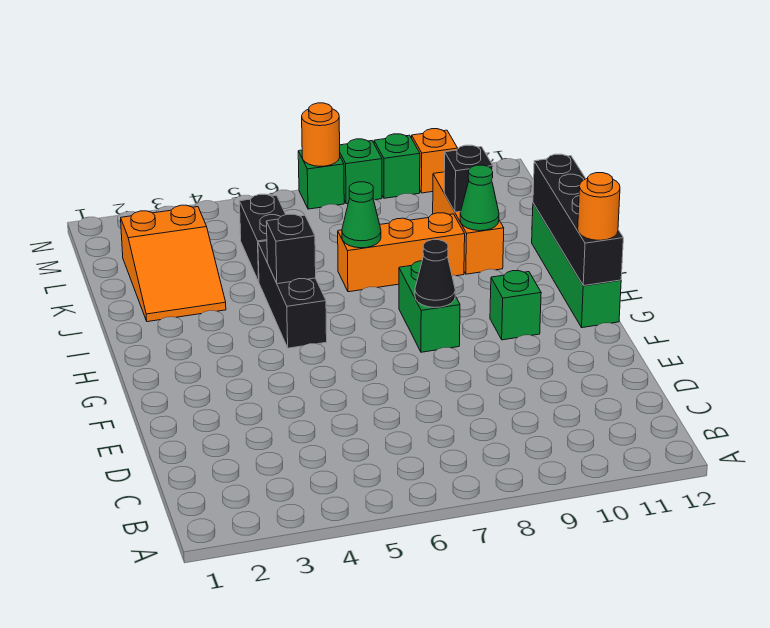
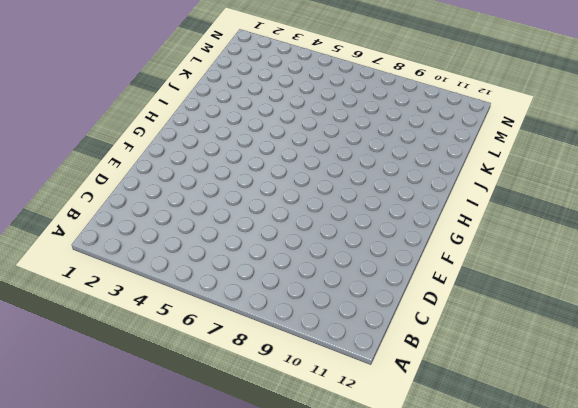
none -> green 1x2 brick [399,261,460,352]
none -> green 1x1 brick [490,271,541,340]
none -> green 1x4 brick [532,203,621,328]

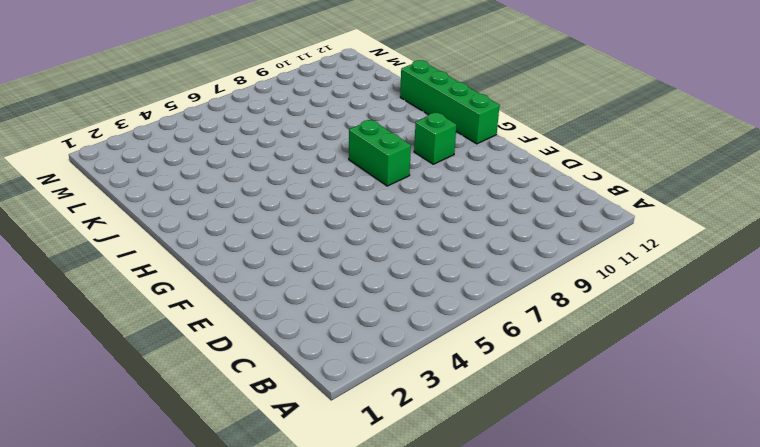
none -> black 1x3 brick [258,241,327,348]
none -> orange 2x3 slope [121,205,226,322]
none -> orange 1x3 brick [338,213,465,292]

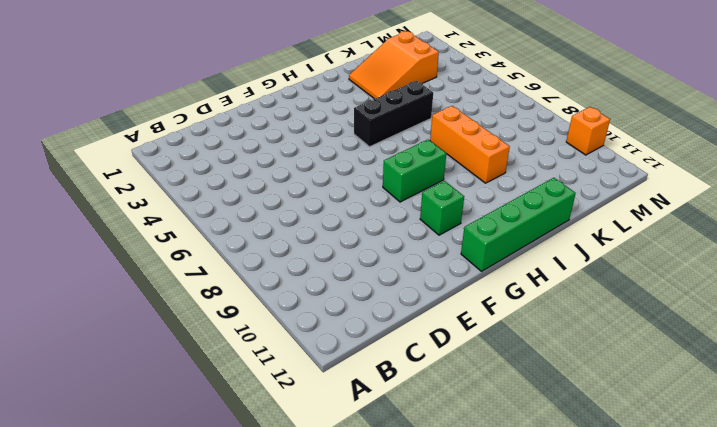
none -> orange 1x3 brick [433,172,504,274]
none -> black 1x2 brick [239,194,286,281]
none -> green 1x1 brick [298,150,344,209]

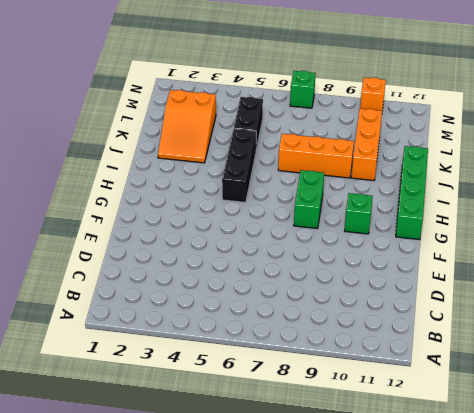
none -> green 1x1 brick [340,139,382,204]
none -> green 1x1 brick [374,134,420,198]
none -> black 1x1 cone [415,240,455,308]

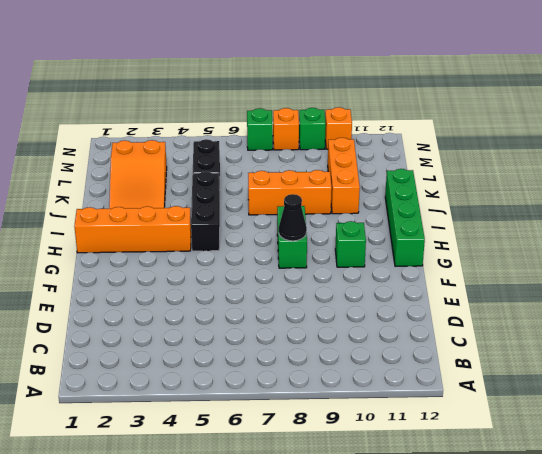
orange 1x4 brick [74,206,191,253] -> none
orange 1x1 brick [273,108,299,150] -> green 1x1 brick [340,139,382,204]
none -> black 1x4 brick [533,154,623,286]
none -> black 1x1 brick [266,214,316,284]
none -> green 1x1 cone [342,182,381,248]

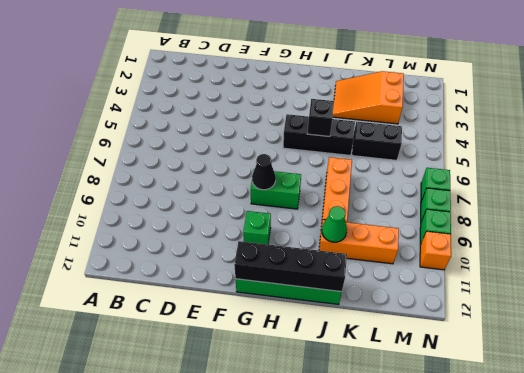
none -> green 1x1 cone [342,182,381,248]
none -> black 1x1 brick [444,145,493,212]
none -> orange 1x1 round brick [302,103,340,166]

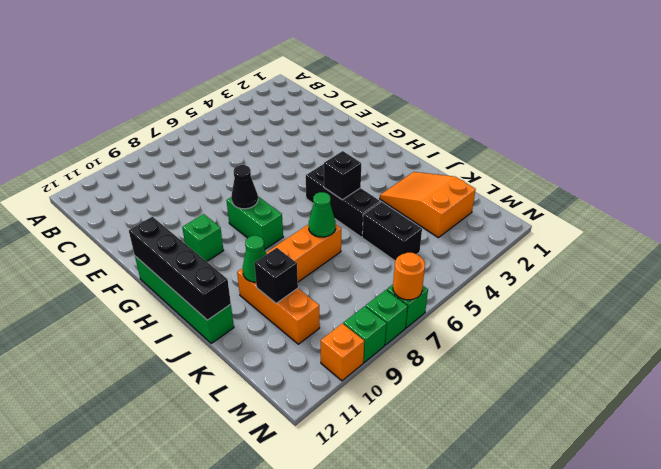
none -> orange 1x1 round brick [578,173,620,240]

